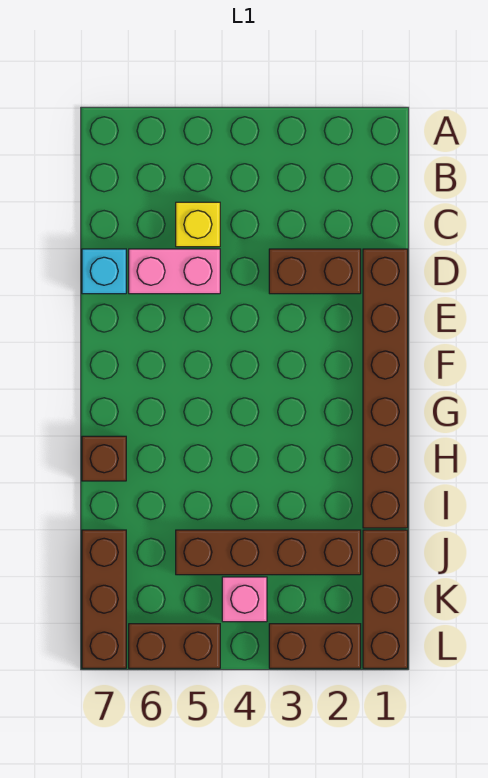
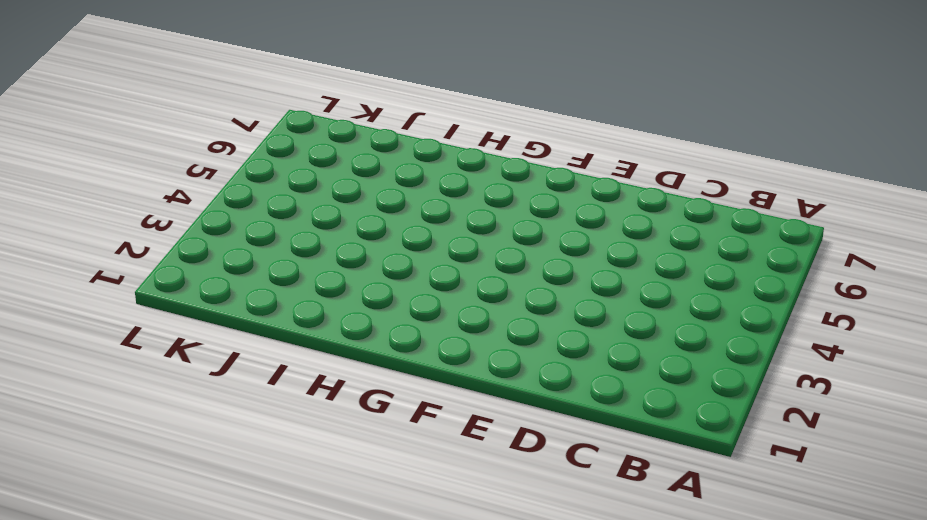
none -> yellow 1x1 brick [176,202,220,247]
none -> brown 1x6 brick [363,249,408,528]
none -> brown 1x2 brick [269,249,361,294]

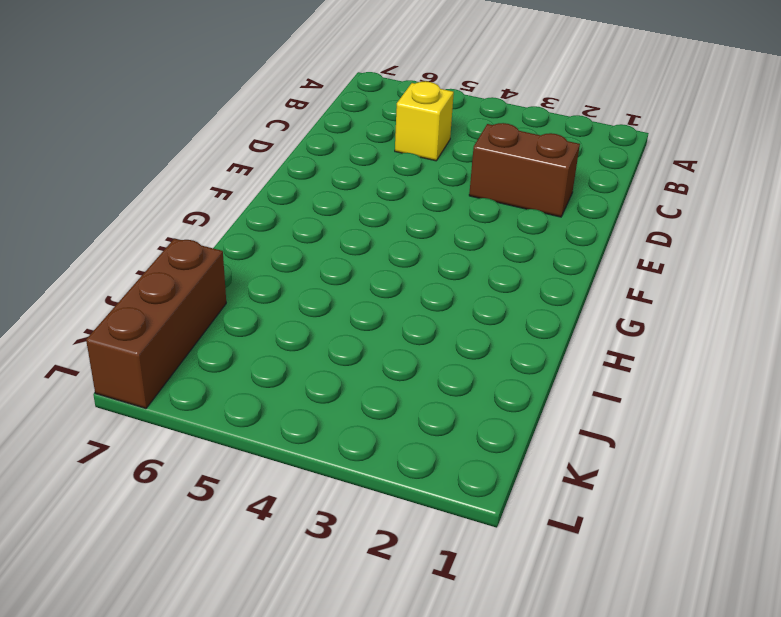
none -> brown 1x6 brick [363,249,408,528]
none -> pink 1x2 brick [129,249,220,294]
none -> cyan 1x1 brick [82,249,126,294]

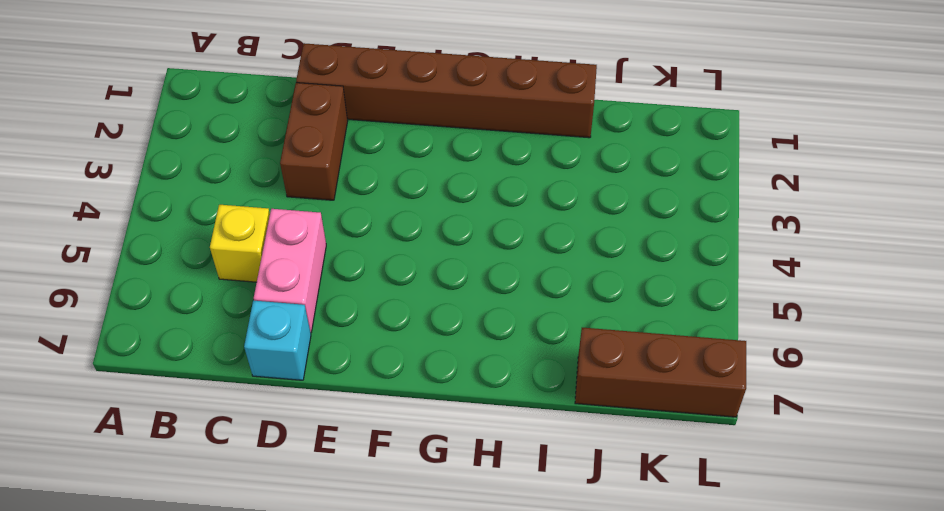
none -> brown 1x1 brick [82,436,126,481]
none -> brown 1x3 brick [363,530,408,668]
none -> brown 1x4 brick [176,530,361,575]

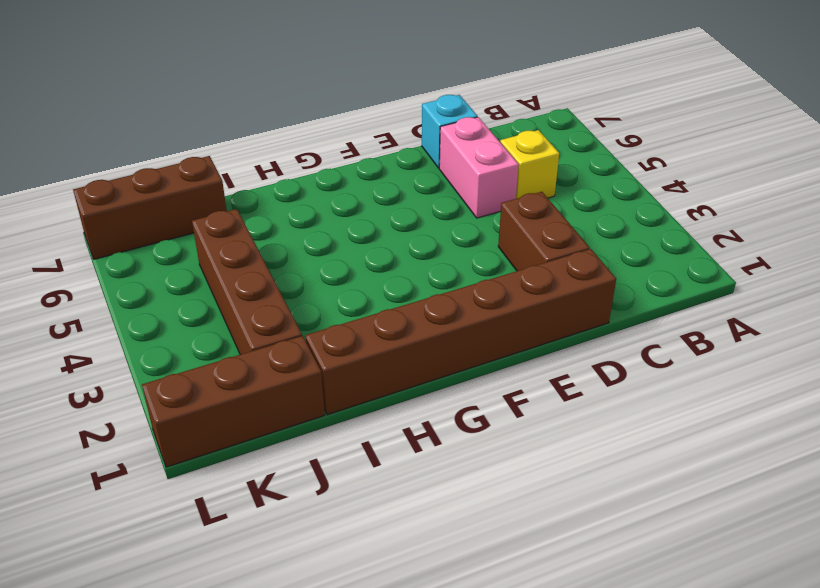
none -> brown 1x1 brick [82,436,126,481]
none -> pink 1x1 brick [222,577,267,622]
none -> brown 1x2 brick [269,624,361,668]

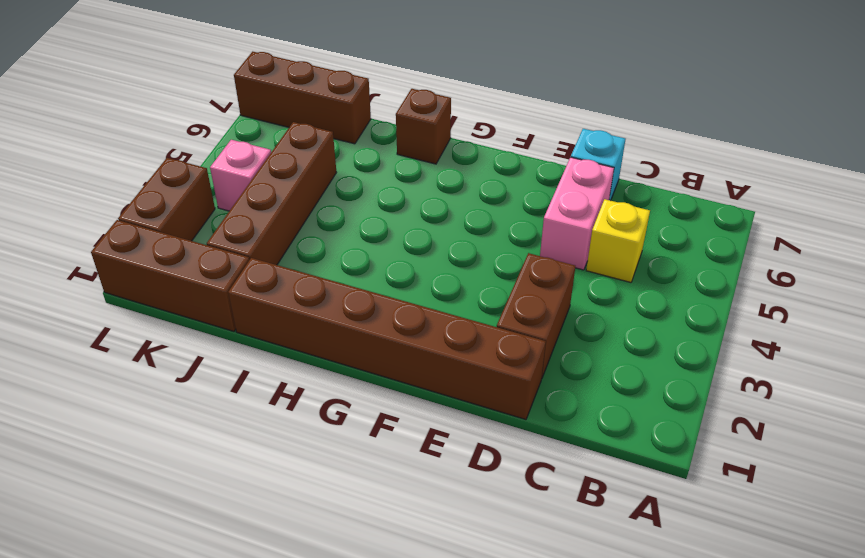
none -> brown 1x2 brick [129,624,220,668]

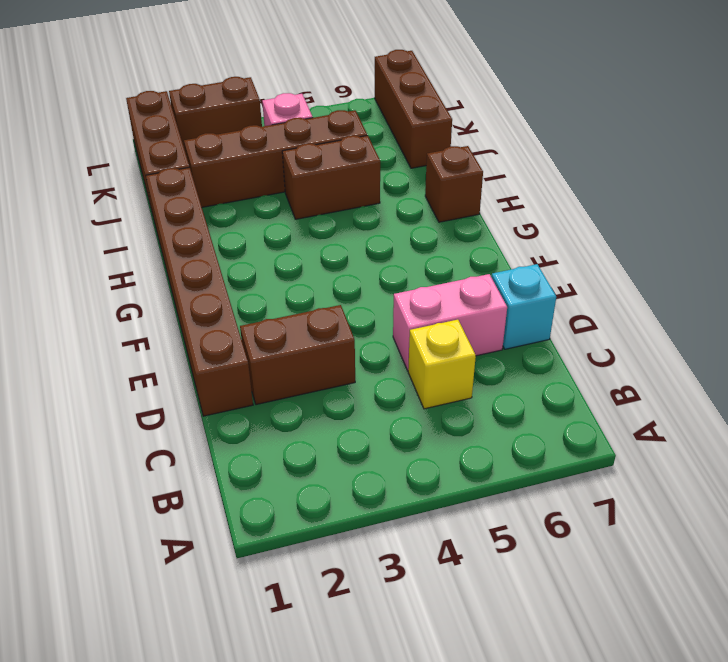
brown 1x2 brick [282,135,380,219] -> brown 1x2 brick moved to [129,624,220,668]

